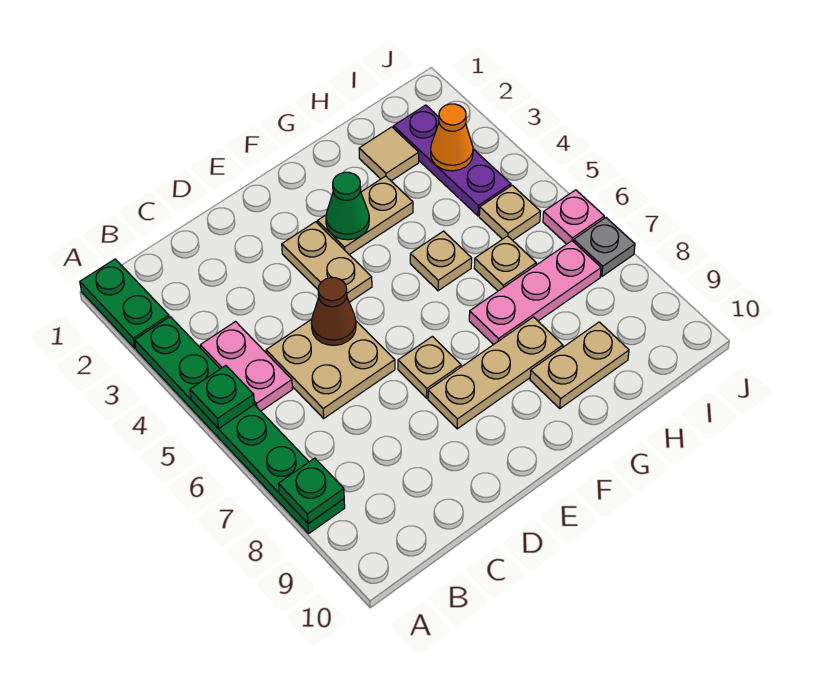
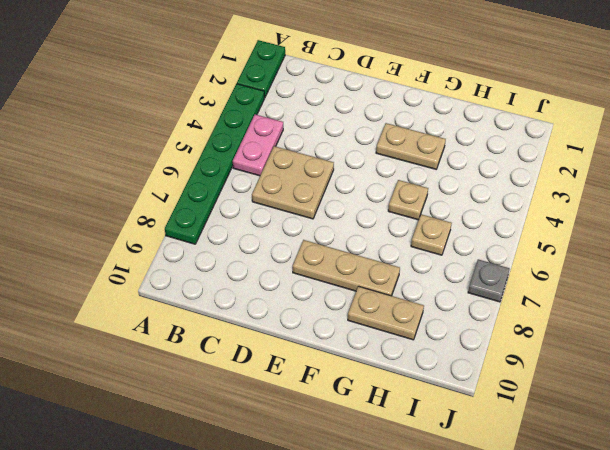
none -> tan 1x2 plate [282,222,372,302]
none -> tan 1x1 plate [398,336,461,398]
none -> pink 1x3 plate [469,241,601,345]

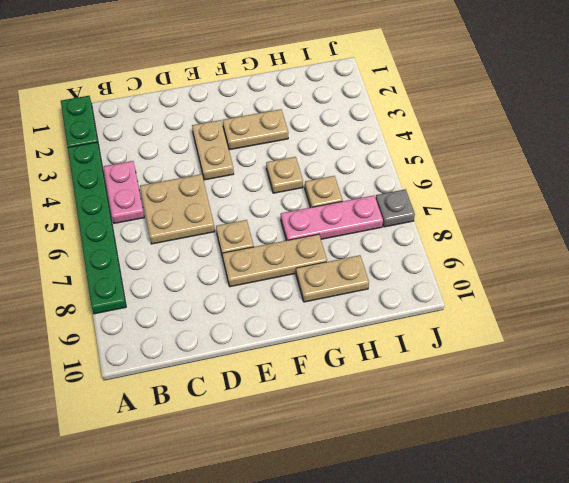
none -> tan 1x1 tile [359,127,419,181]
none -> purple 1x3 plate [393,105,511,216]
none -> tan 1x1 plate [479,185,540,240]

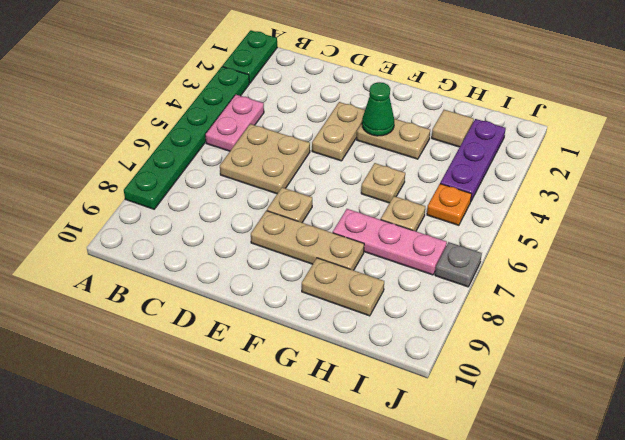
orange 1x1 plate [427,184,471,225] -> tan 1x1 plate [479,185,540,240]
none -> pink 1x1 plate [543,190,604,244]
none -> green 1x1 plate [190,366,254,429]
none -> green 1x1 plate [278,458,344,524]

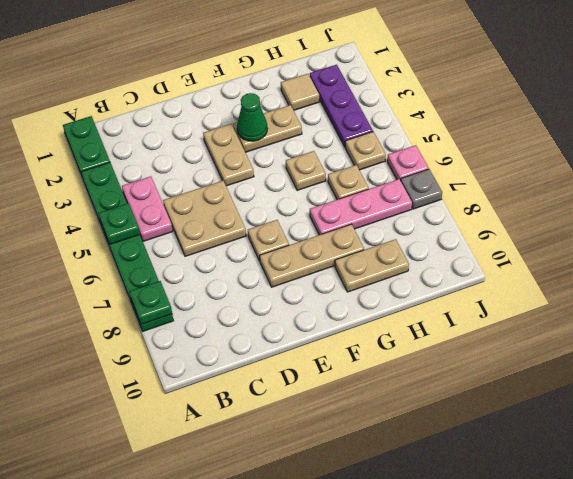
none -> brown 1x1 cone [311,278,356,345]
none -> orange 1x1 cone [431,104,473,171]

